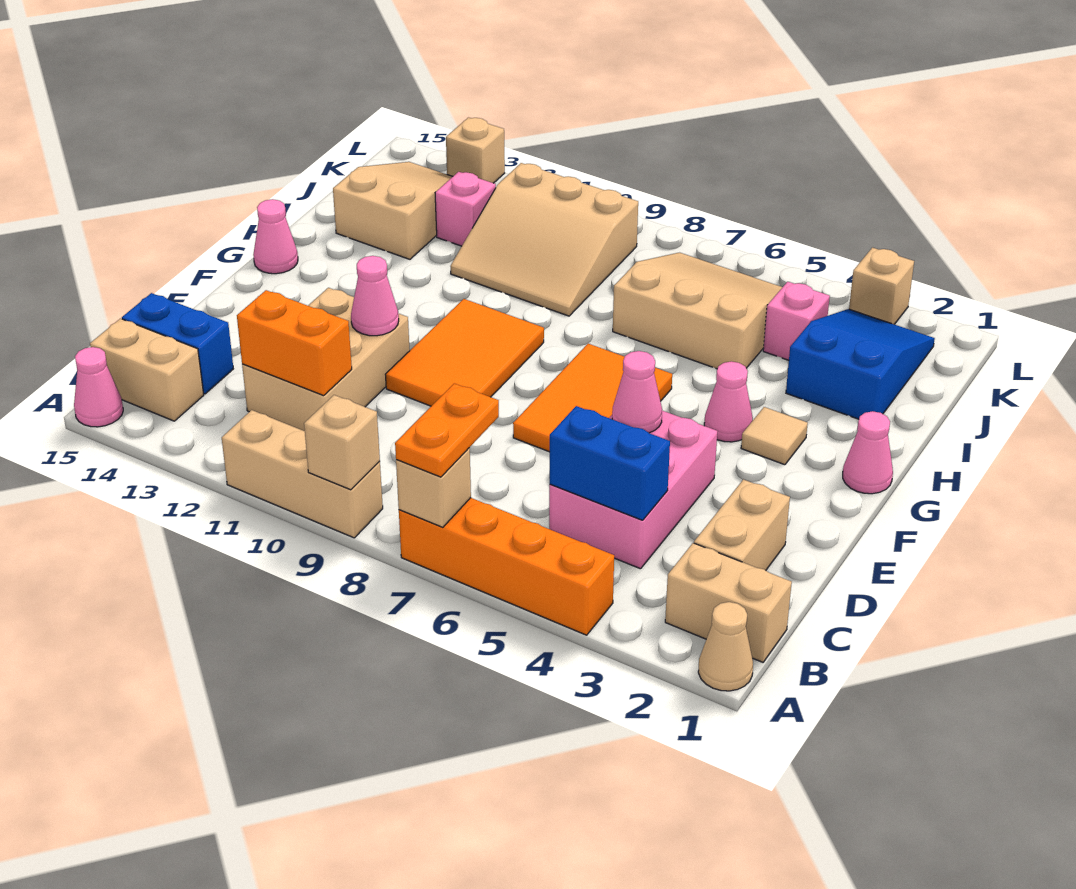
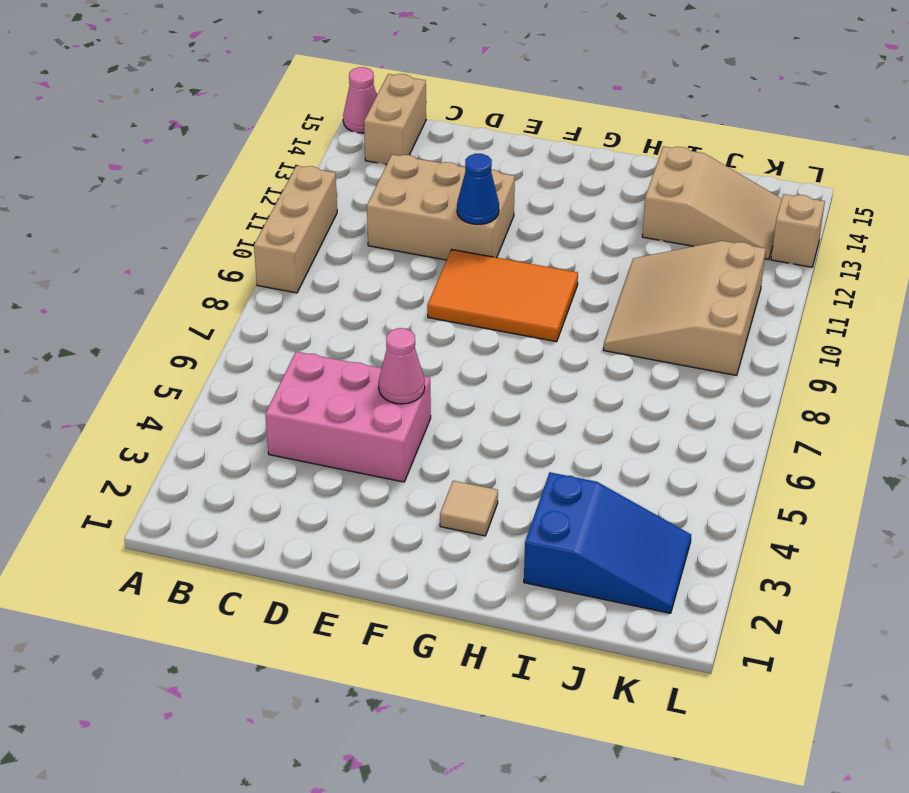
blue 1x1 cone [457,154,499,224] -> pink 1x1 cone [351,256,399,336]
none -> tan 1x1 cone [698,602,753,691]
none -> orange 1x4 brick [399,498,614,635]
none -> tan 1x2 brick [665,543,792,662]
none -> tan 1x2 brick [694,480,790,570]

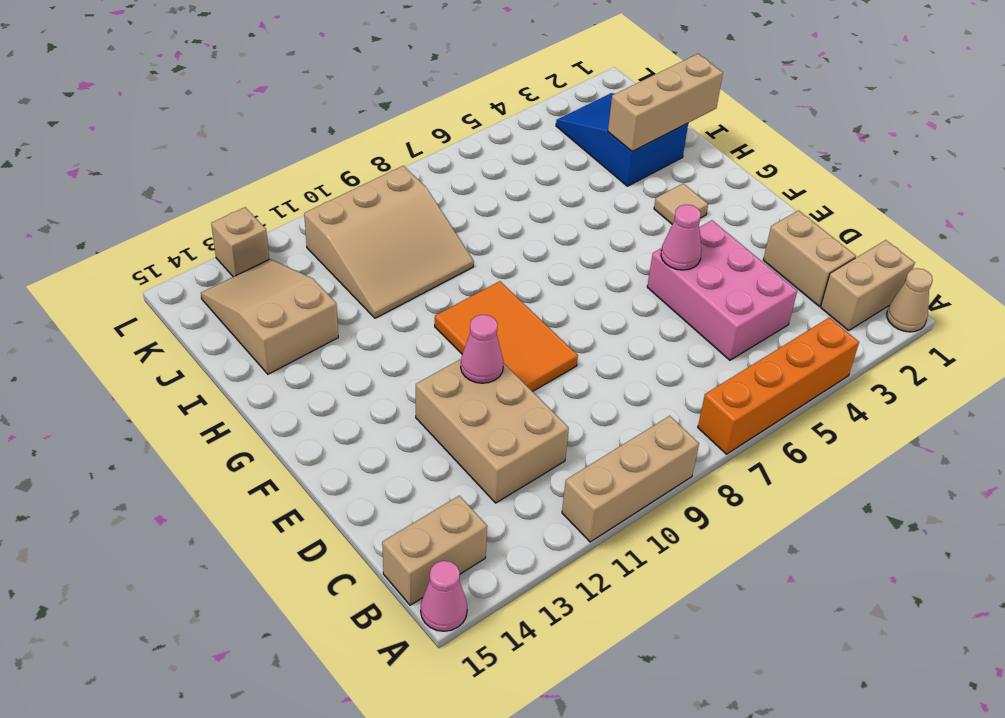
tan 1x3 brick [608,54,723,152] -> none
none -> blue 1x2 brick [122,293,233,394]
none -> orange 2x3 tile [513,344,672,452]
none -> pink 1x1 cone [843,411,893,494]
none -> pink 1x1 cone [704,361,753,442]

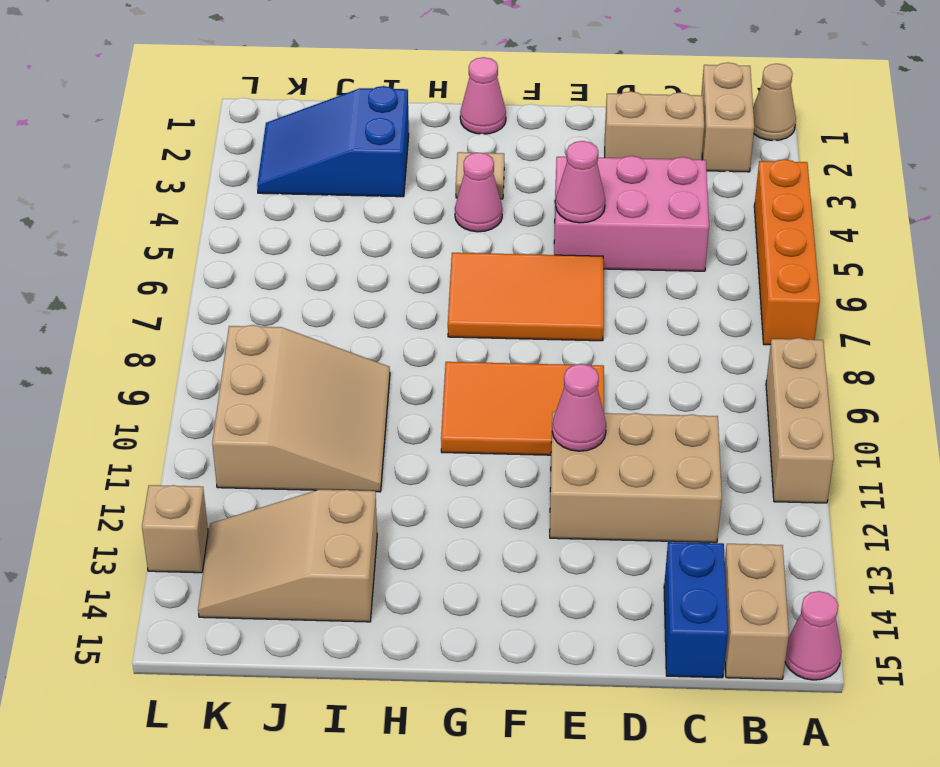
none -> pink 1x1 cone [253,199,298,274]
none -> tan 3x3 slope [613,253,782,369]
none -> pink 1x1 brick [763,282,830,360]
none -> pink 1x1 brick [435,172,496,246]

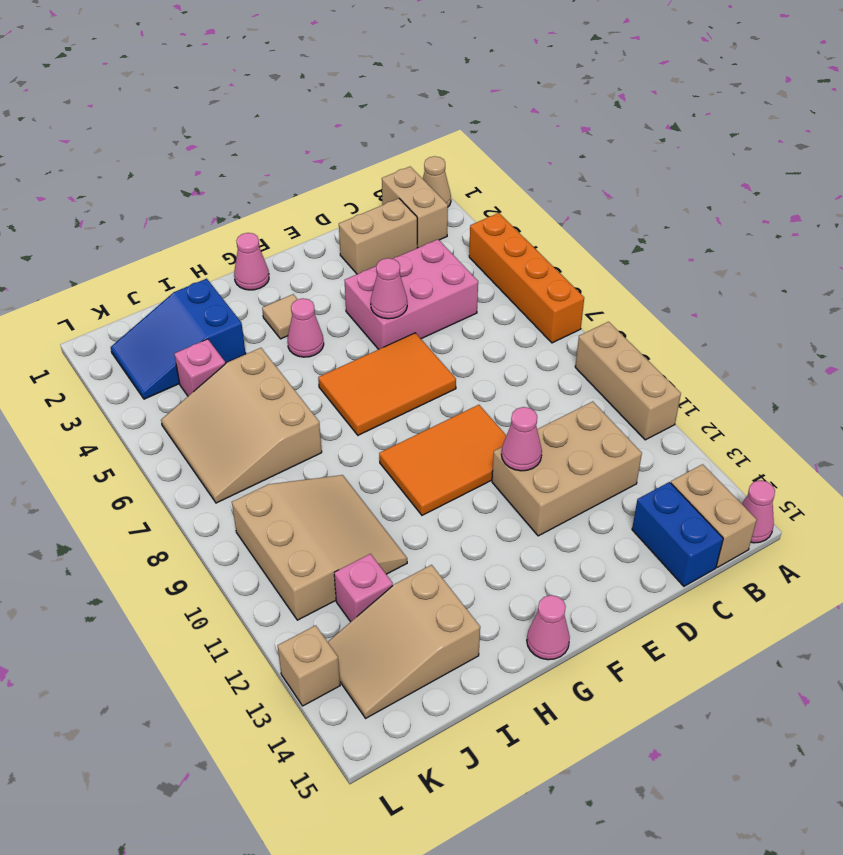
none -> tan 1x1 brick [849,248,914,324]
none -> tan 1x1 brick [396,448,471,527]
none -> tan 1x1 brick [304,395,380,490]
none -> blue 1x2 brick [550,406,670,520]

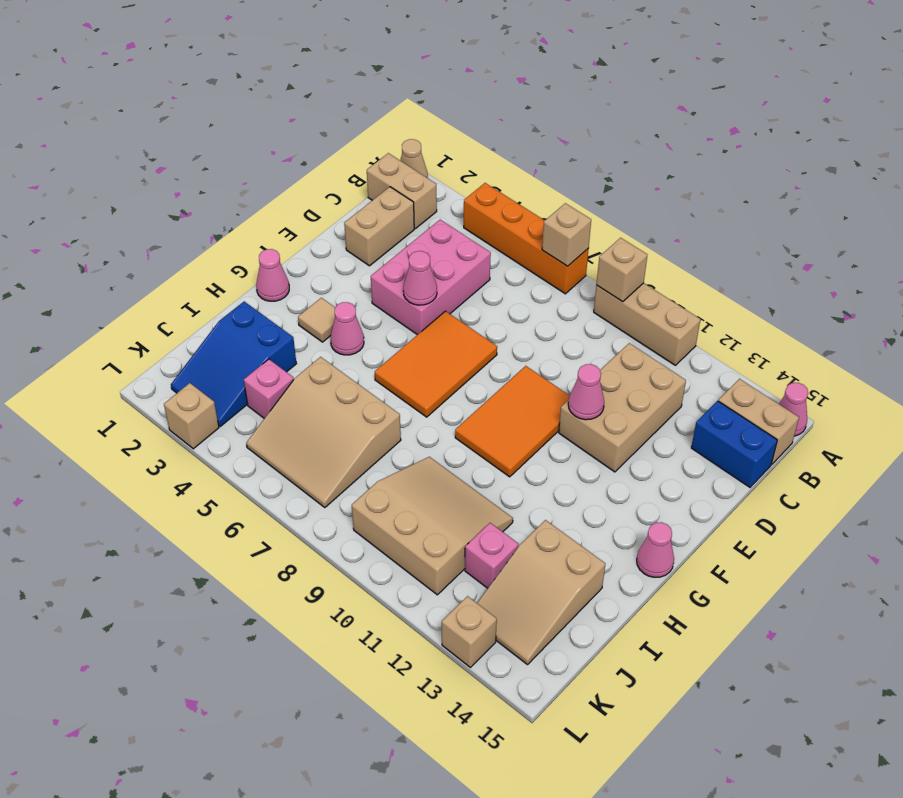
none -> blue 1x2 brick [550,406,670,520]
none -> orange 1x2 brick [237,290,352,396]
none -> orange 1x2 plate [395,383,499,477]

